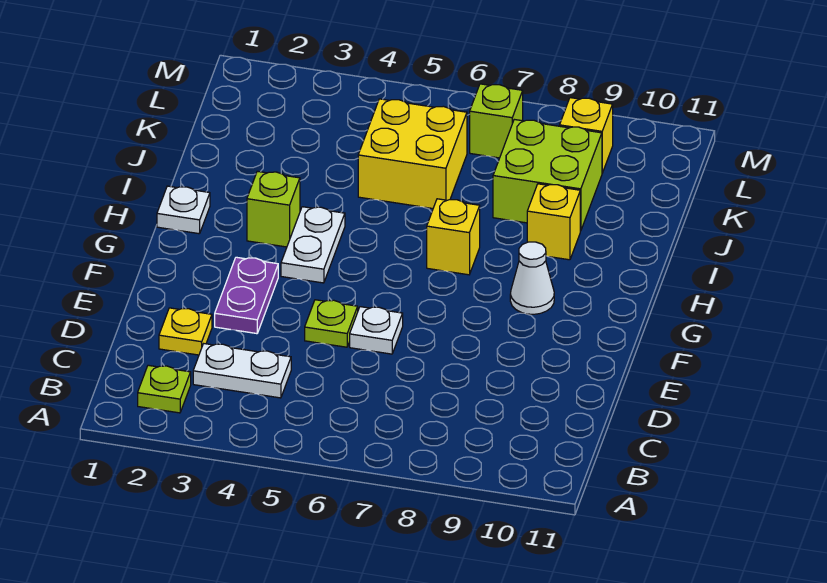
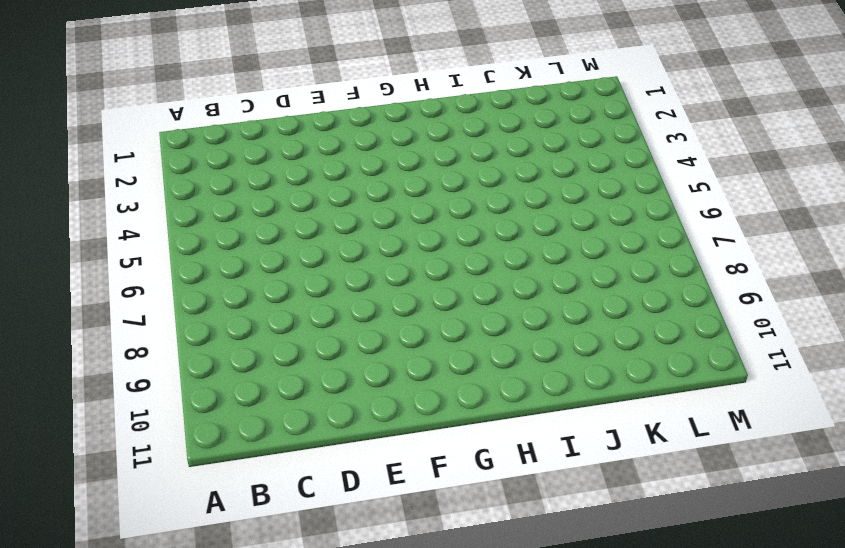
none -> lime 1x1 plate [138,365,191,413]
none -> white 1x2 plate [193,344,291,398]
none -> yellow 1x1 plate [159,308,212,355]

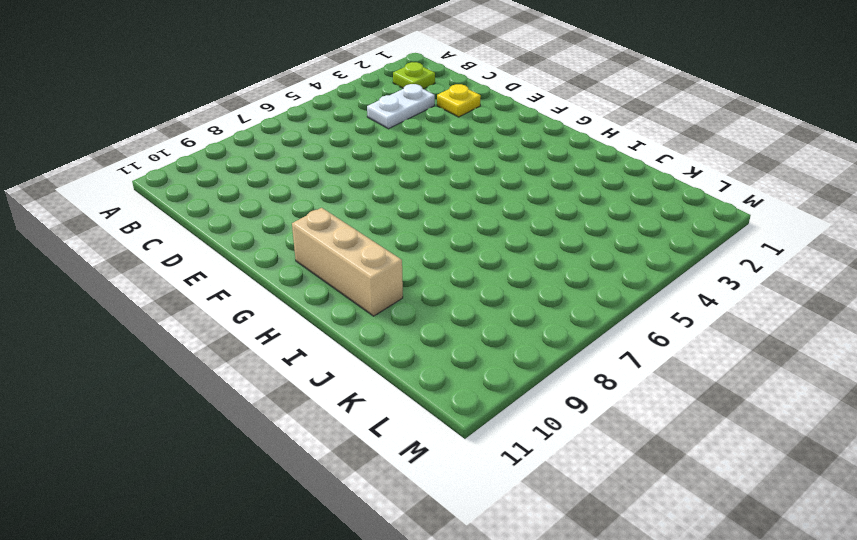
tan 1x3 brick [292,208,403,316] -> none
none -> purple 1x2 plate [215,257,278,334]
none -> lime 1x1 plate [305,300,358,347]
none -> white 1x1 plate [350,307,403,354]

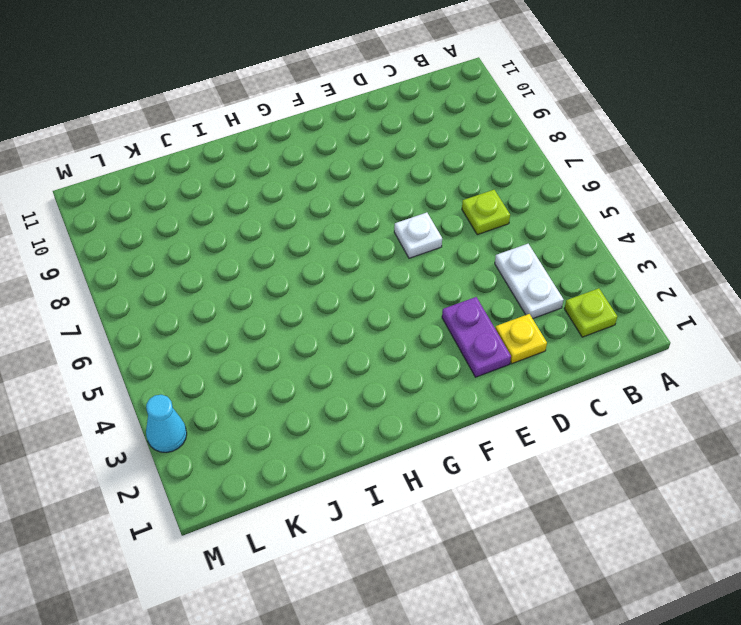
lime 1x1 plate [462,190,510,235] -> lime 1x1 plate moved to [305,300,358,347]
purple 1x2 plate [442,297,511,377] -> purple 1x2 plate turned to [215,257,278,334]
cyan 1x1 cone [146,395,187,452] -> none
none -> white 1x2 plate [281,207,345,283]
none -> white 1x1 cone [510,242,554,314]
none -> white 1x1 plate [157,186,210,234]

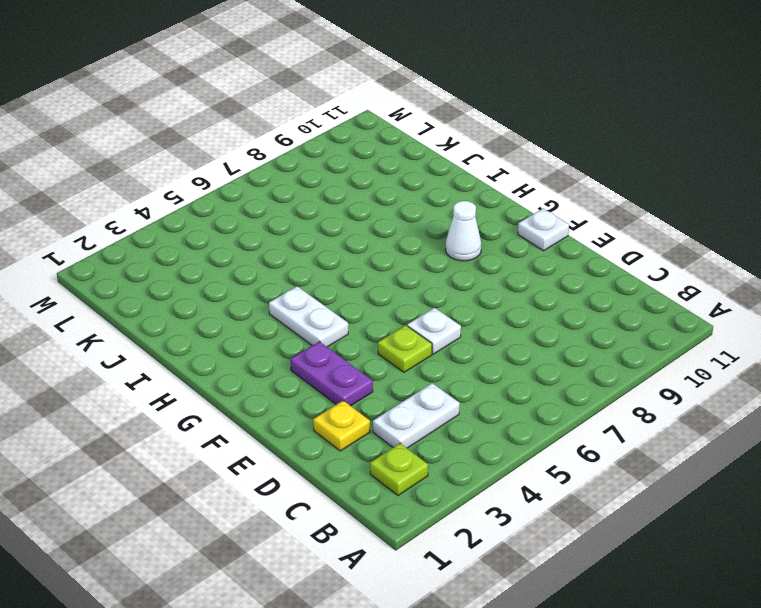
white 1x1 plate [518,208,569,251] -> white 1x1 plate moved to [157,186,210,234]
none -> lime 1x1 brick [247,171,300,247]
none -> yellow 1x1 brick [427,199,480,275]
none -> yellow 1x1 brick [527,184,580,260]

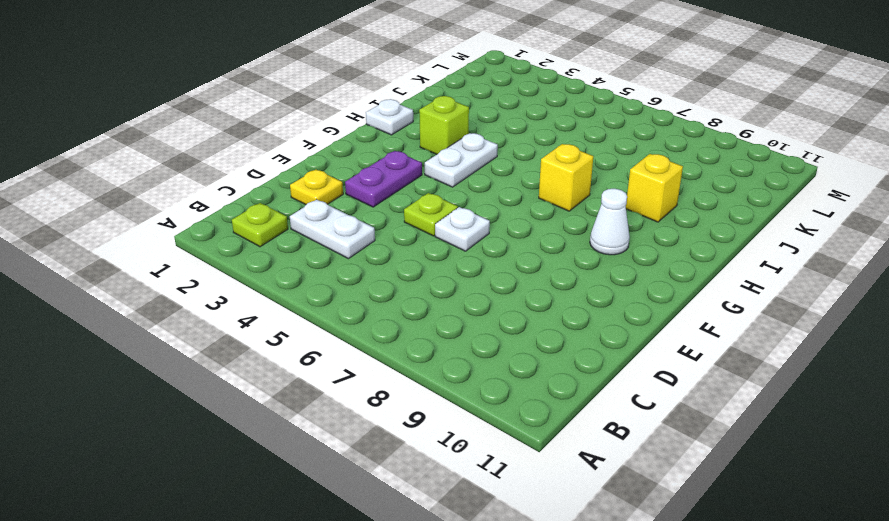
none -> yellow 2x2 brick [358,99,467,208]
none -> lime 2x2 brick [493,119,602,231]
none -> lime 1x1 brick [470,84,523,158]

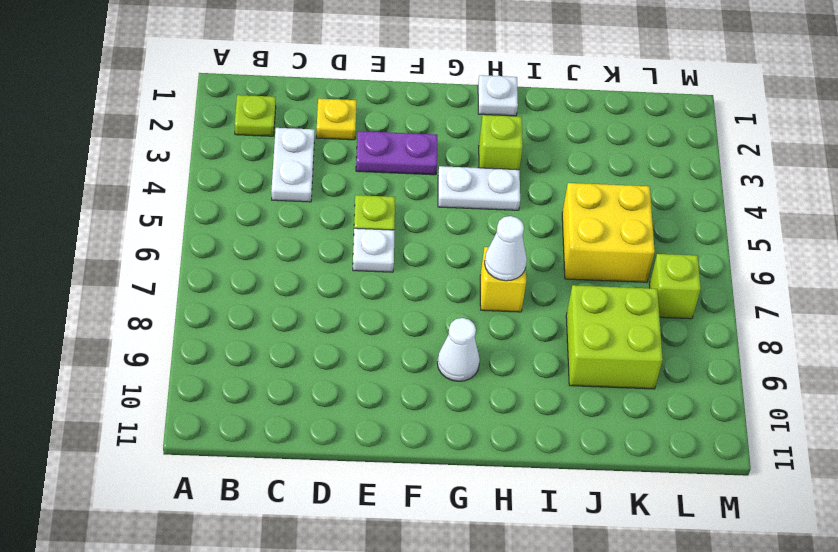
white 1x1 cone [485,216,527,281] -> none
none -> yellow 1x1 brick [527,184,580,260]
none -> yellow 1x1 brick [560,98,613,173]

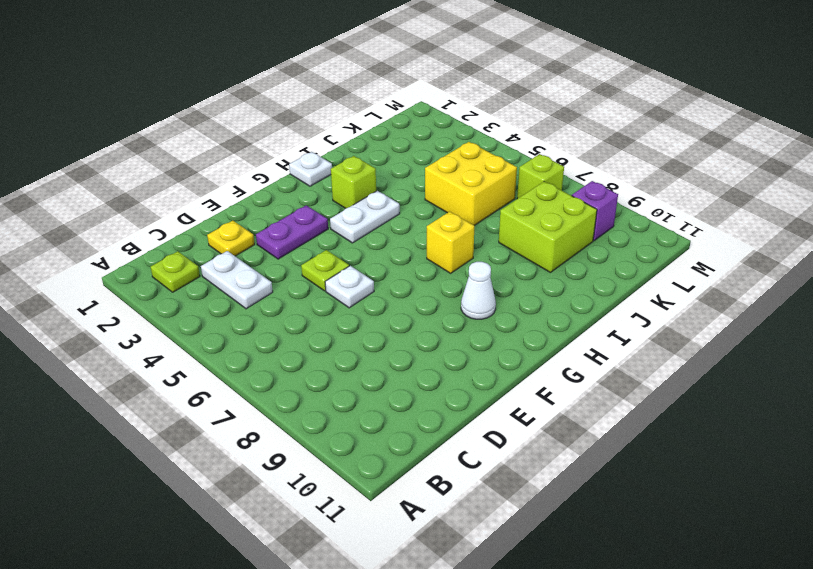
purple 1x1 brick [572,181,618,241] -> yellow 1x1 brick [560,98,613,173]
none -> yellow 1x1 brick [527,184,580,260]

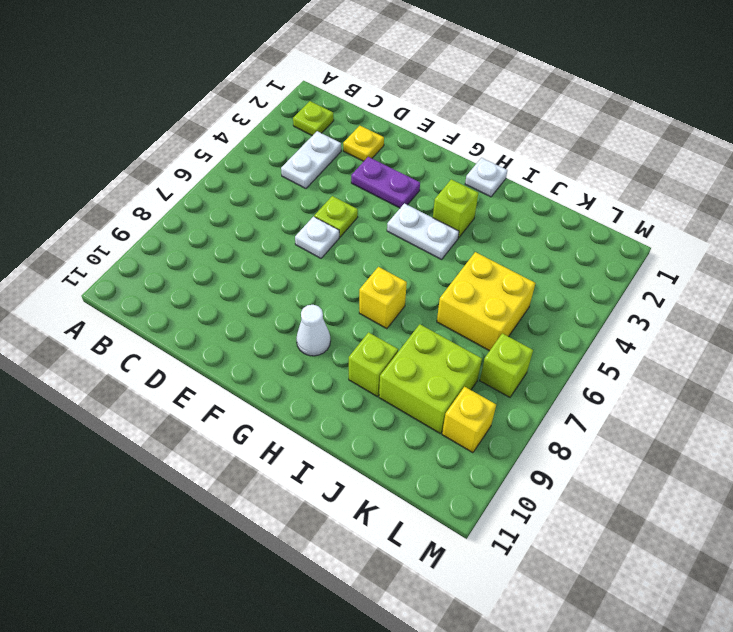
lime 1x1 brick [349,332,398,397] -> yellow 1x1 brick [527,184,580,260]

